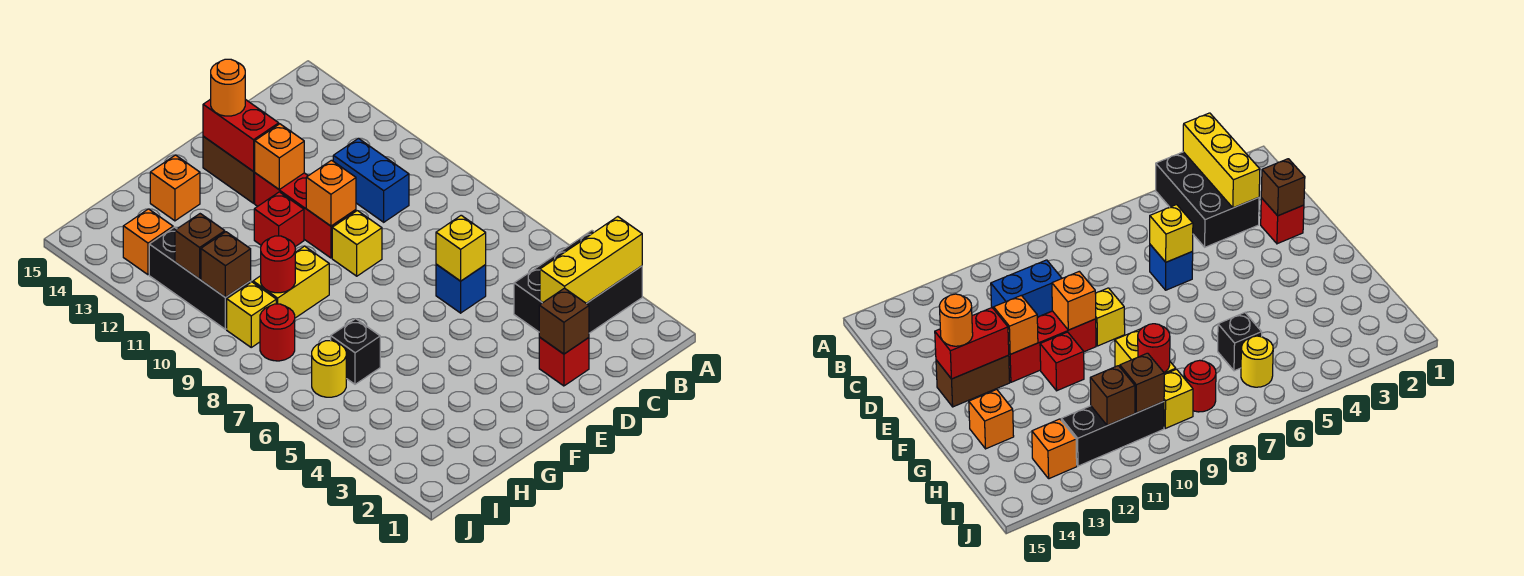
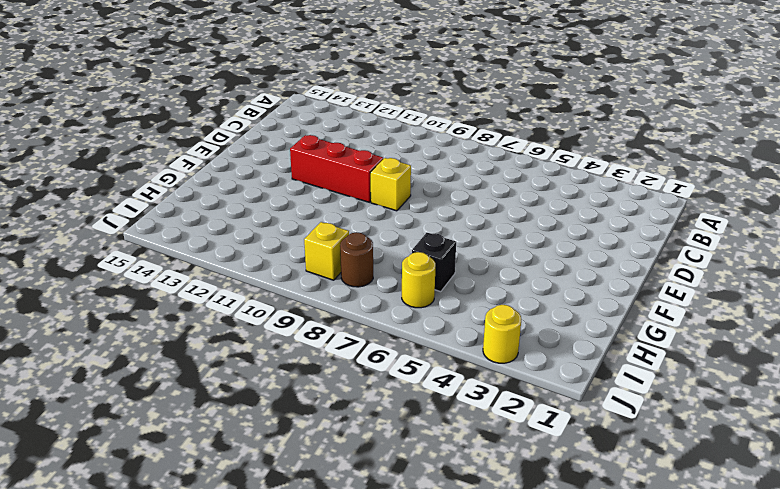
brown 1x1 round brick [340,232,373,287] -> red 1x1 round brick [260,304,295,361]
yellow 1x1 round brick [483,305,521,363] -> none
none -> black 2x3 brick [514,231,642,333]
none -> blue 1x2 brick [333,138,409,222]
none -> red 1x1 brick [539,337,589,386]

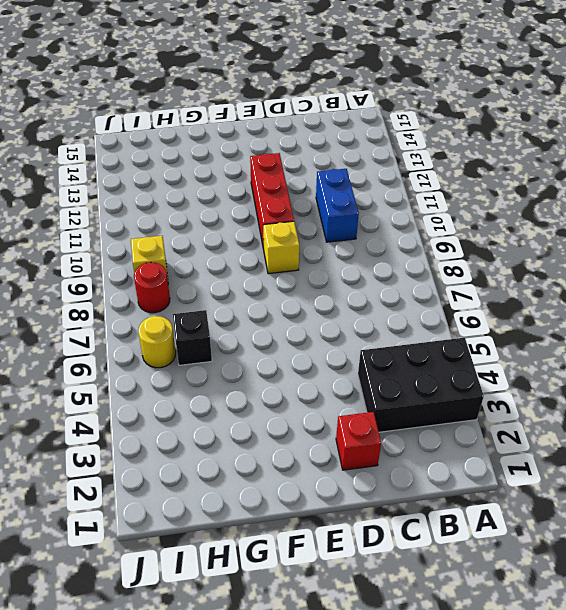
none -> blue 1x1 brick [436,264,486,313]
none -> brown 1x2 brick [203,136,255,203]
none -> red 1x1 brick [254,192,304,247]

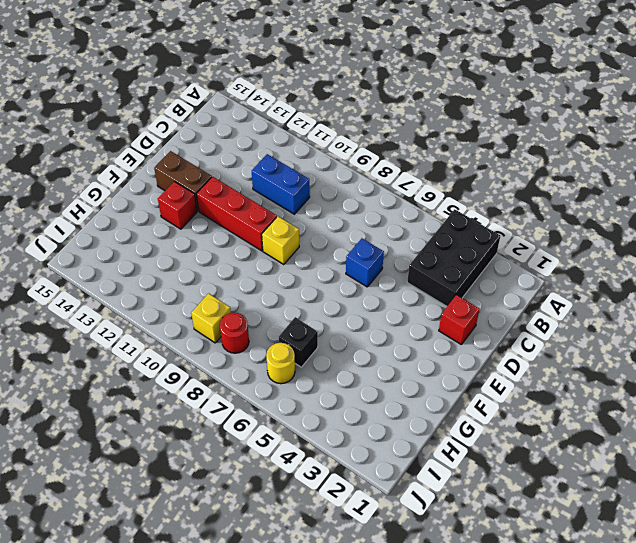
red 1x1 brick [158,181,197,229] -> red 1x1 brick moved to [254,192,304,247]
none -> yellow 1x2 brick [253,246,329,318]
none -> orange 1x1 brick [150,155,200,221]
none -> black 1x3 brick [149,227,251,329]

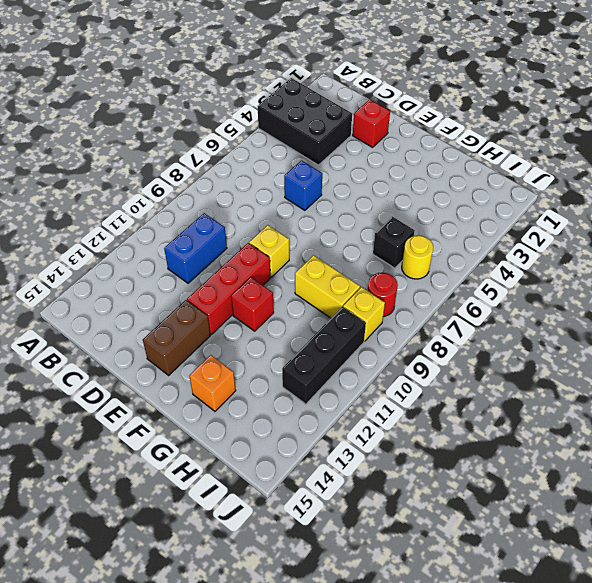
none -> orange 1x1 brick [123,209,173,275]
none -> yellow 1x3 brick [540,217,642,303]
none -> brown 1x1 brick [539,288,589,354]

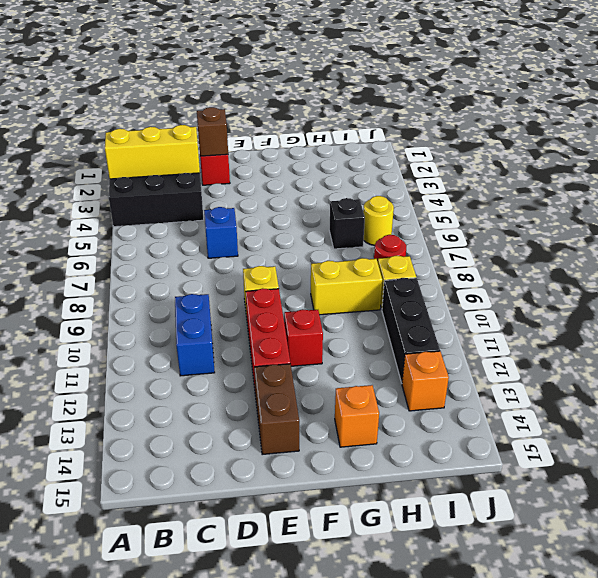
none -> yellow 1x1 brick [436,215,486,281]
none -> orange 1x1 brick [306,160,356,226]
none -> orange 1x1 brick [255,124,304,189]

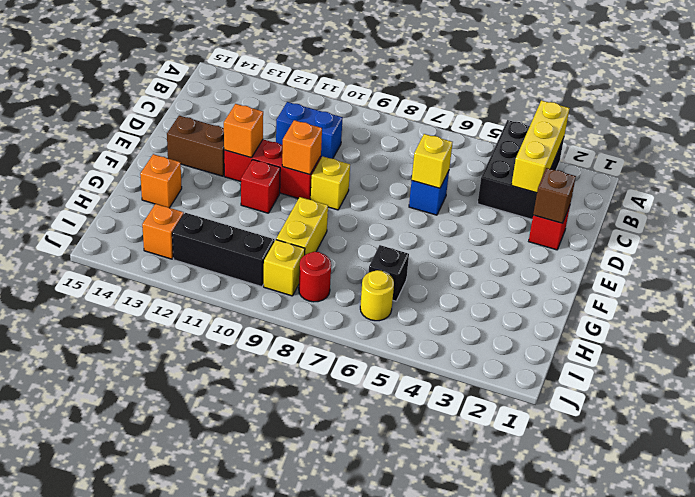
none -> red 1x2 brick [203,99,279,172]
none -> red 1x1 round brick [261,236,295,293]
none -> brown 1x1 brick [201,232,251,298]

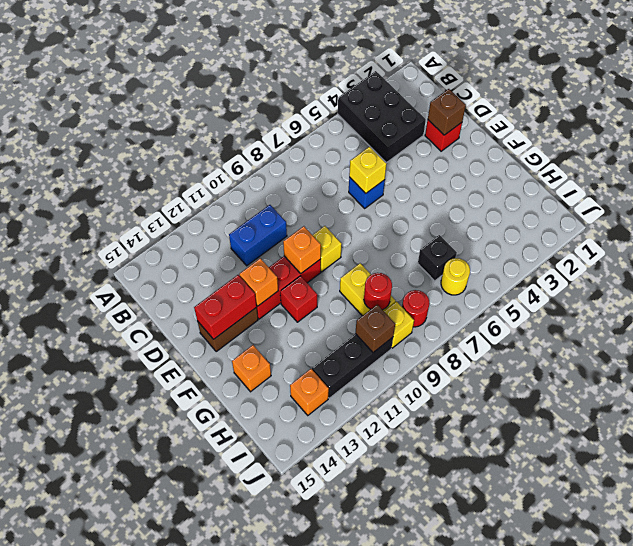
none -> yellow 1x3 brick [540,217,642,303]
none -> brown 1x1 brick [175,214,225,279]
none -> orange 1x1 round brick [211,59,245,116]

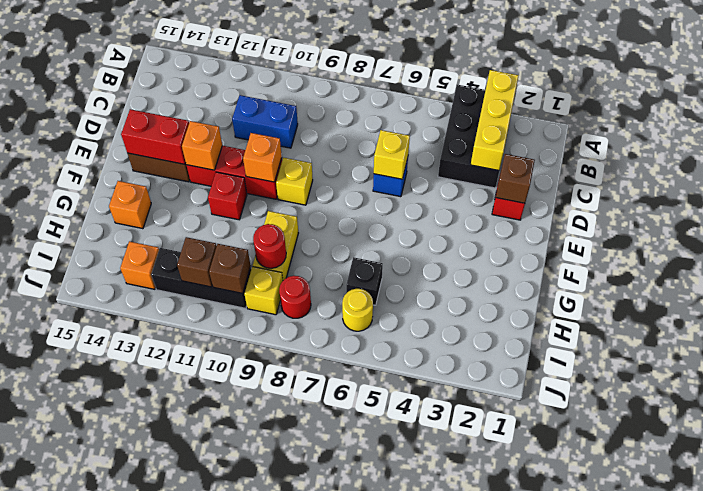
none -> orange 1x1 round brick [211,59,245,116]

